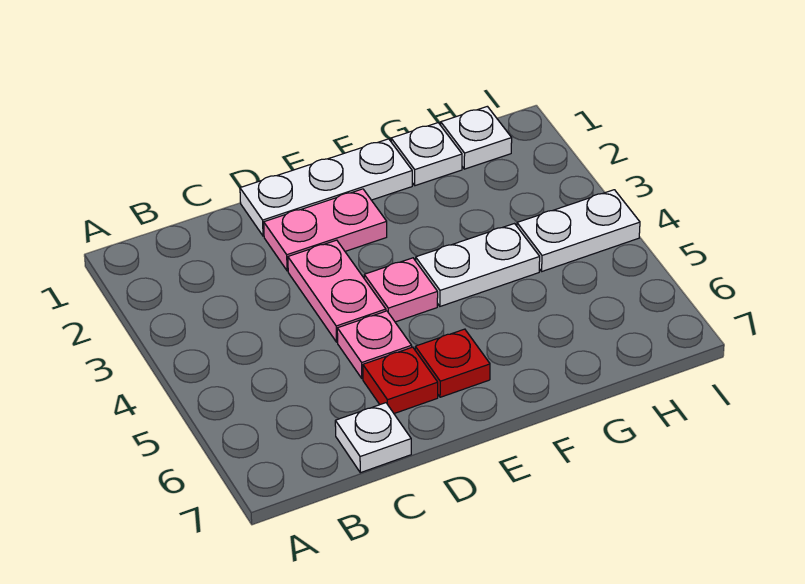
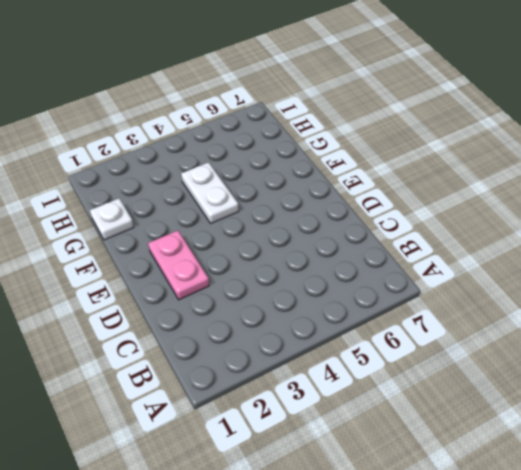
none -> white 1x1 plate [335,403,411,473]
none -> white 1x3 plate [240,139,412,236]
none -> pink 1x2 plate [288,240,386,342]

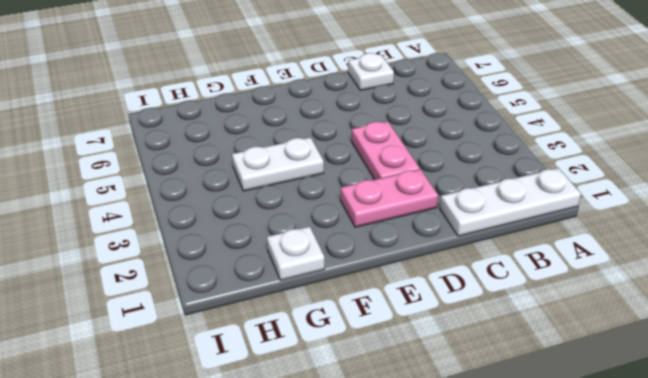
white 1x3 plate [440,168,581,236] -> white 1x3 plate moved to [240,139,412,236]
none -> pink 1x1 plate [337,311,412,379]
none -> red 1x1 plate [363,347,438,414]
none -> pink 1x1 plate [364,258,438,322]

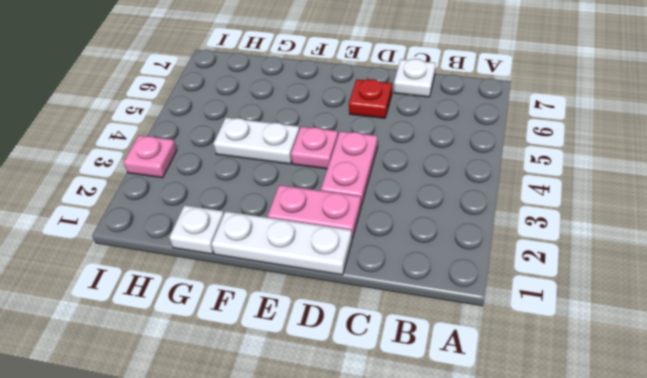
pink 1x1 plate [124,135,177,178] -> pink 1x1 plate moved to [337,311,412,379]
none -> red 1x1 plate [415,329,490,397]
none -> white 1x1 plate [441,106,512,169]
none -> white 1x2 plate [517,190,640,271]

